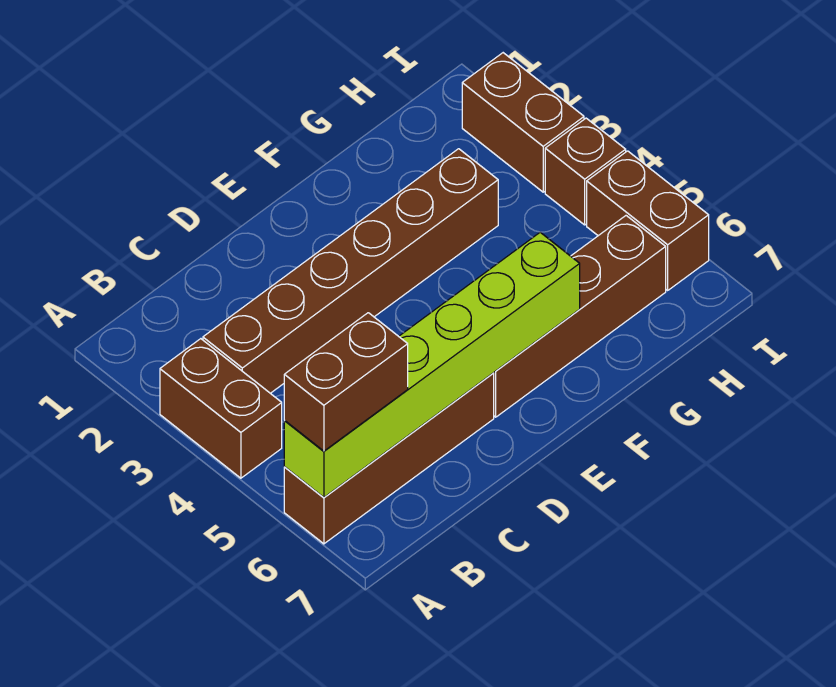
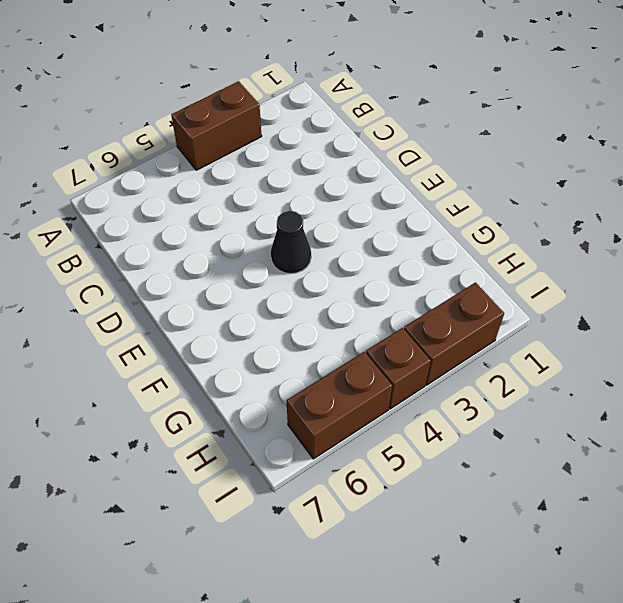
black 1x1 cone [271,211,311,274] -> none
none -> brown 1x4 brick [284,373,494,544]
none -> brown 1x6 brick [203,149,498,393]

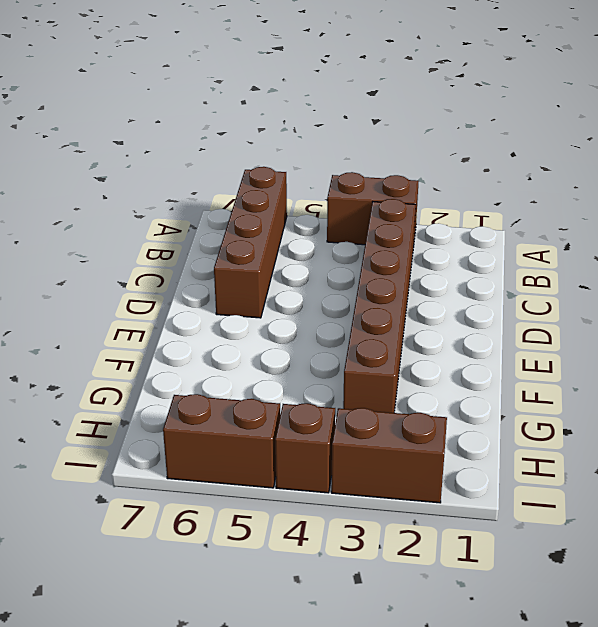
none -> brown 1x4 brick [494,216,666,417]
none -> lime 1x6 brick [284,232,580,497]

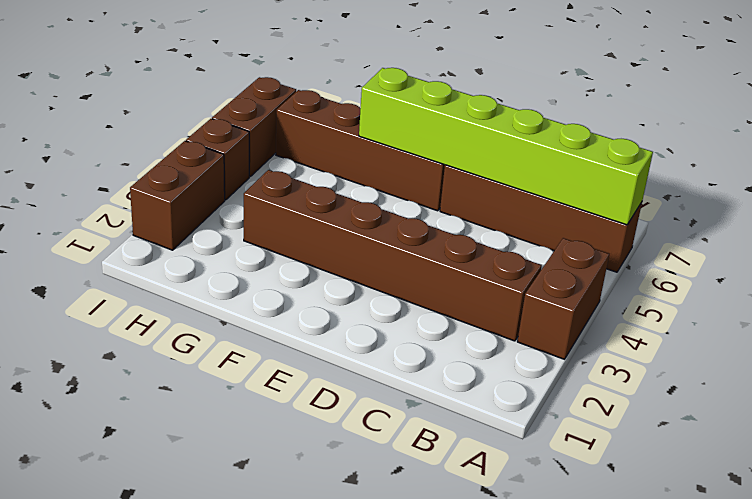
none -> brown 1x2 brick [284,313,408,451]

